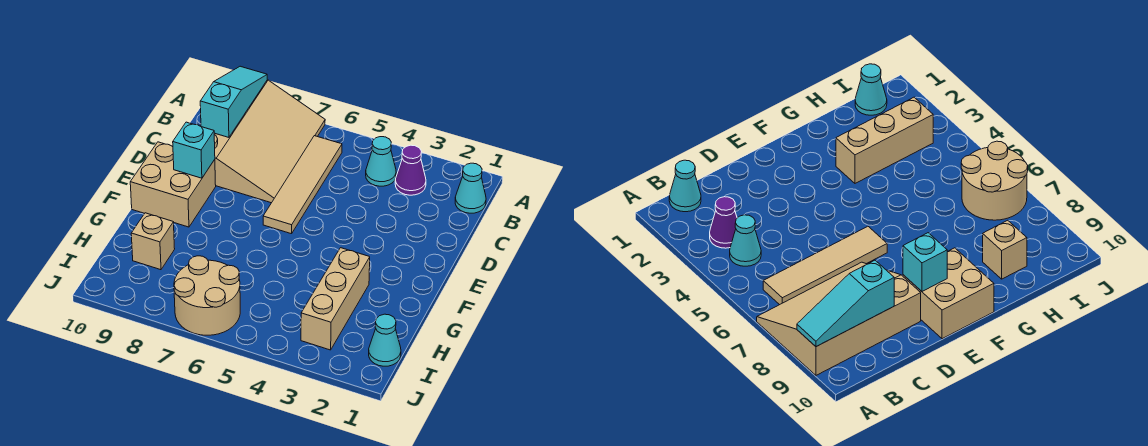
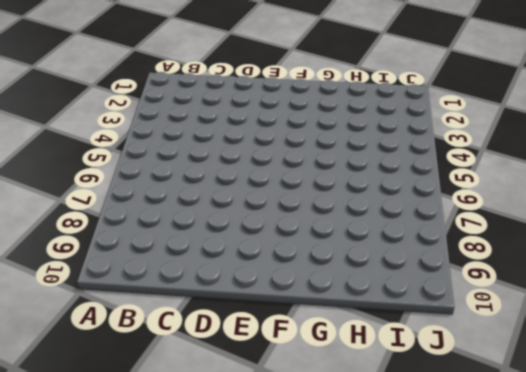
none -> tan 3x4 slope [214,80,325,203]
none -> cyan 1x1 cone [455,163,486,213]
none -> purple 1x1 cone [395,145,426,195]

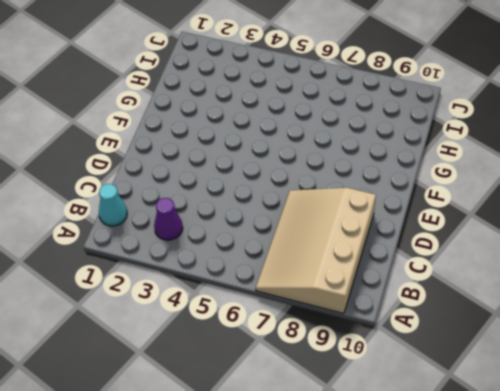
none -> cyan 1x1 cone [366,137,396,186]
none -> tan 1x4 tile [263,136,342,234]
none -> tan 2x2 brick [130,142,216,227]

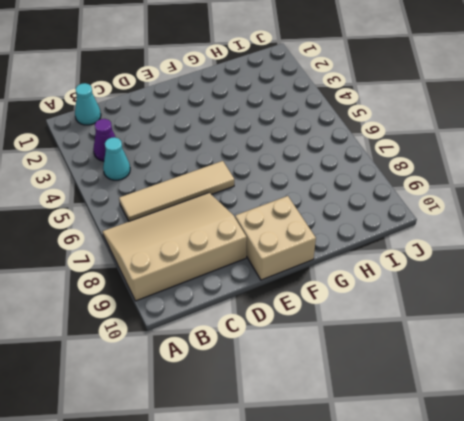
none -> tan 1x3 brick [301,248,370,350]
none -> tan 1x1 brick [131,213,175,270]
none -> cyan 1x1 cone [369,314,401,366]

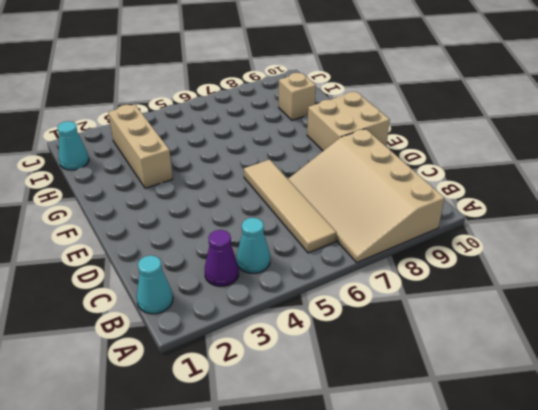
none -> tan 2x2 round brick [174,256,240,335]
none -> cyan 1x3 slope [200,66,267,137]
none -> cyan 1x1 brick [173,122,215,178]

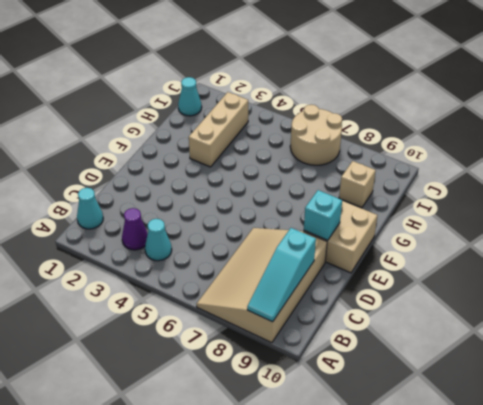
none -> tan 1x4 tile [263,136,342,234]

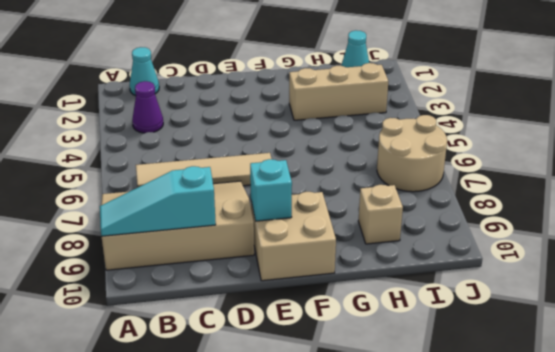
none -> cyan 1x1 cone [366,137,396,186]

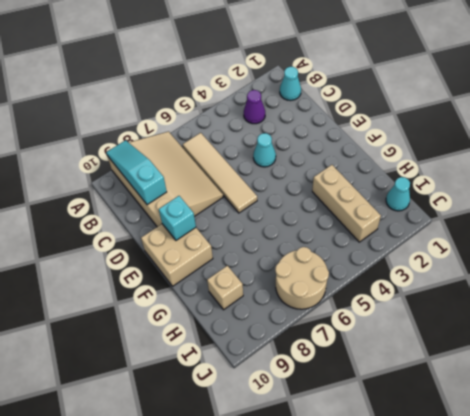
cyan 1x1 cone [253,133,276,167] -> cyan 1x1 cone moved to [366,137,396,186]

